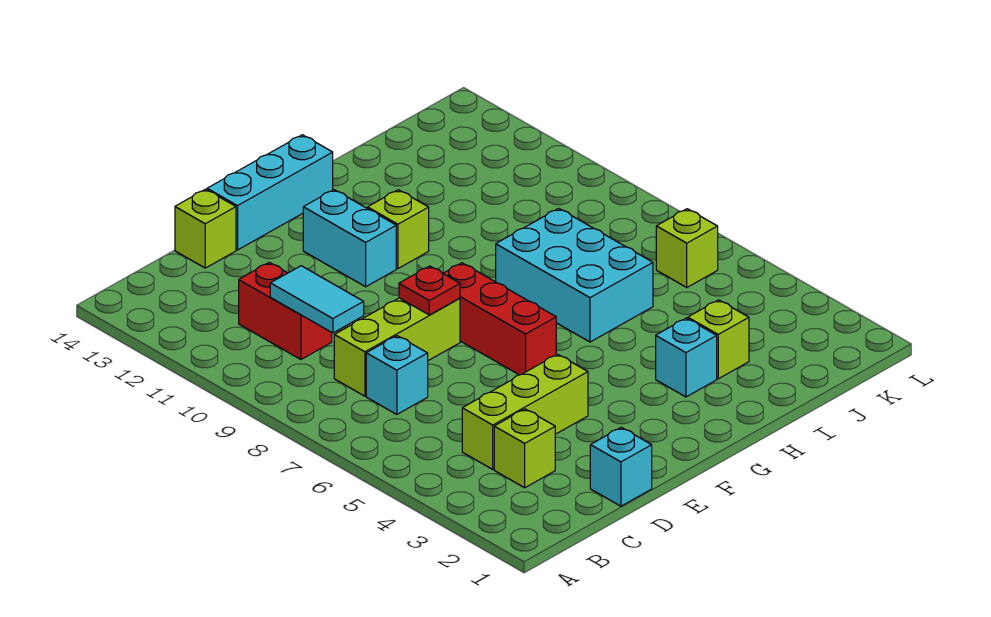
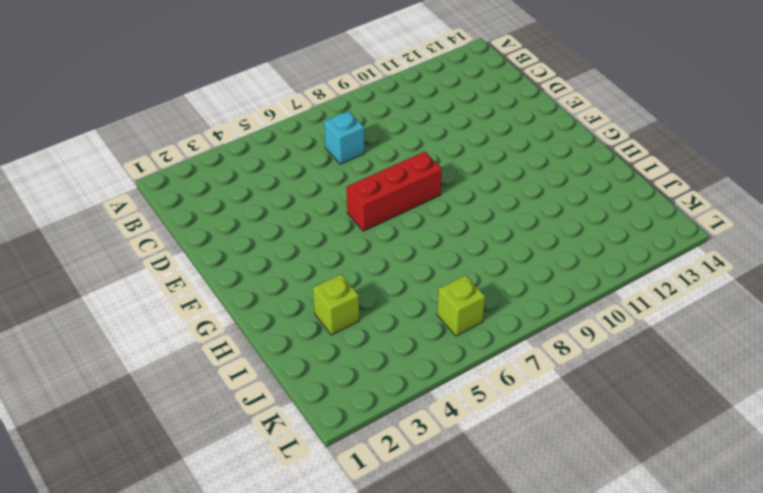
none -> lime 1x1 brick [494,409,555,488]
none -> lime 1x3 brick [462,354,588,469]
none -> lime 1x3 brick [334,298,460,396]

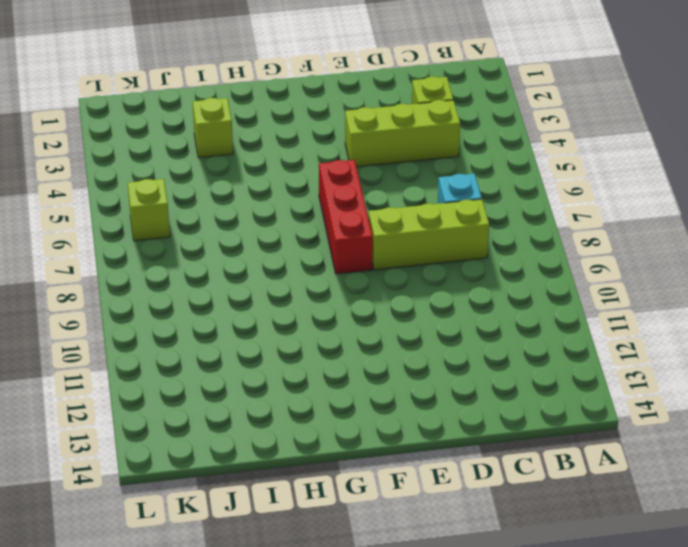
none -> red 1x2 brick [239,262,332,359]
none -> cyan 1x1 brick [590,427,652,506]
none -> lime 1x1 brick [175,189,236,268]

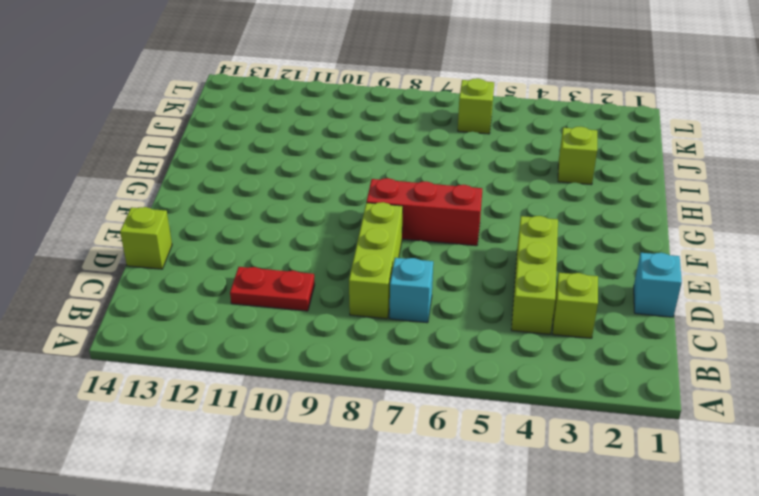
red 1x2 plate [230,267,315,311] -> red 1x2 brick [239,262,332,359]
none -> cyan 1x3 brick [207,135,333,250]
none -> cyan 1x2 brick [303,190,396,287]
none -> lime 1x1 brick [368,190,429,268]

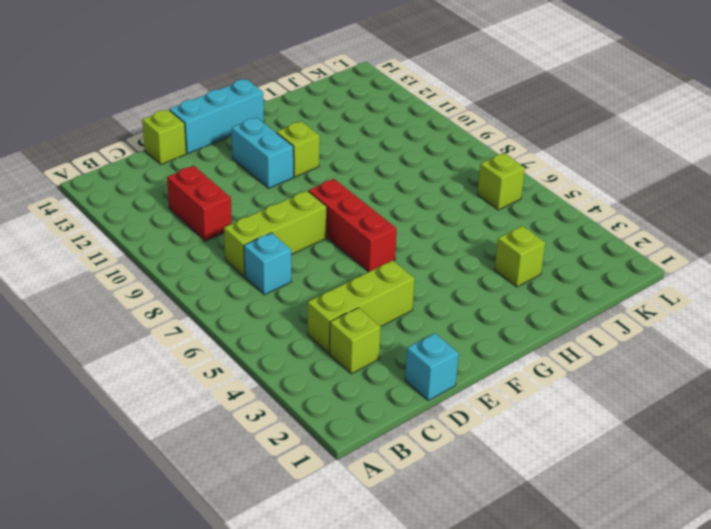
none -> cyan 1x1 brick [656,318,717,397]
none -> cyan 2x3 brick [496,208,653,342]
none -> cyan 1x2 tile [270,266,364,333]

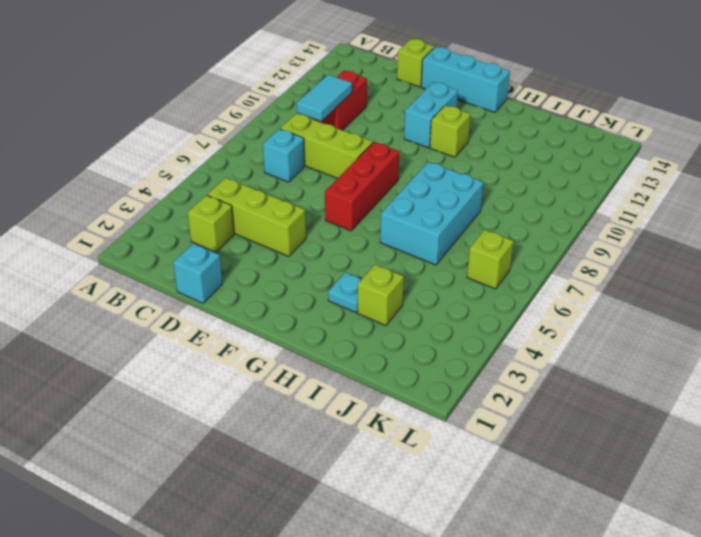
cyan 1x1 plate [328,272,361,313] -> cyan 1x1 brick [656,318,717,397]
none -> red 1x1 plate [399,266,460,315]

